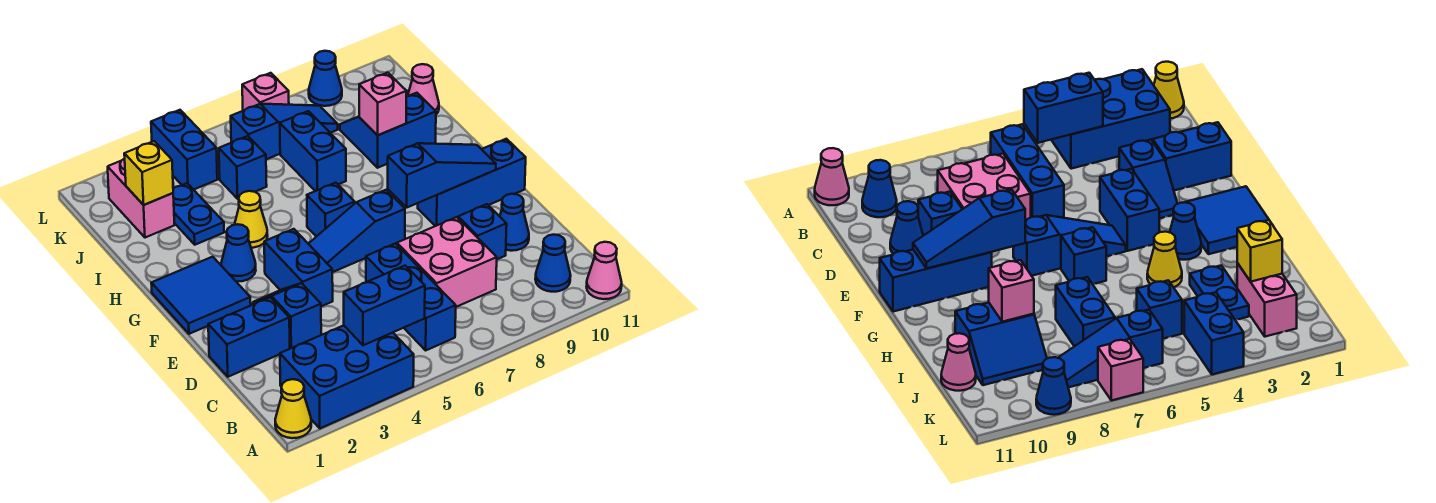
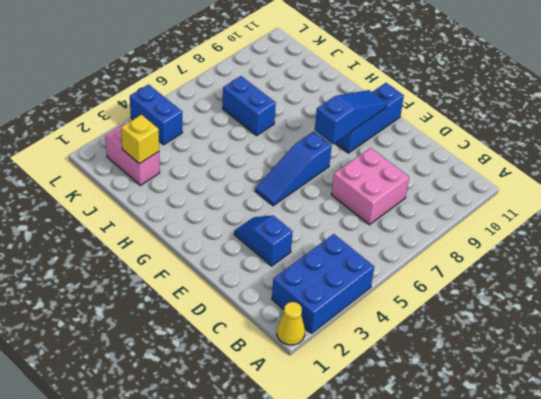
none -> pink 1x1 cone [586,242,622,299]
none -> blue 1x3 brick [366,243,456,350]
none -> blue 1x1 cone [535,235,571,292]
none -> blue 1x2 brick [208,297,290,377]

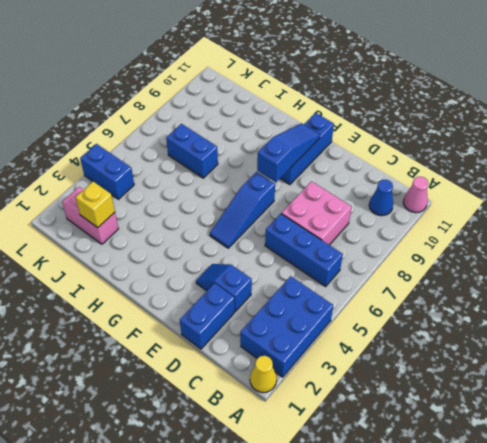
none -> blue 1x1 brick [458,204,507,259]
none -> blue 1x1 cone [500,194,529,251]
none -> blue 1x2 brick [264,229,333,306]
none -> blue 2x2 tile [151,257,251,334]

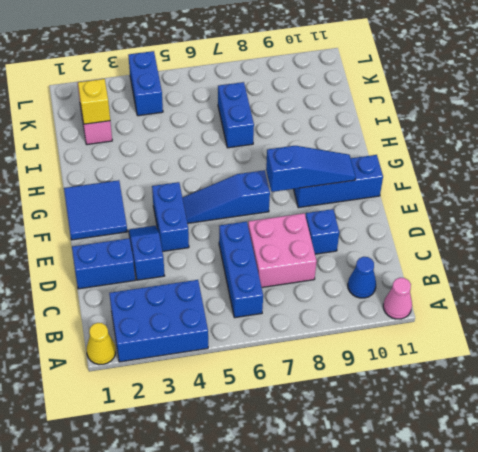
none -> blue 1x1 cone [500,194,529,251]
none -> blue 1x1 cone [221,224,256,282]
none -> blue 1x1 brick [307,183,355,237]
none -> yellow 1x1 cone [234,191,268,248]

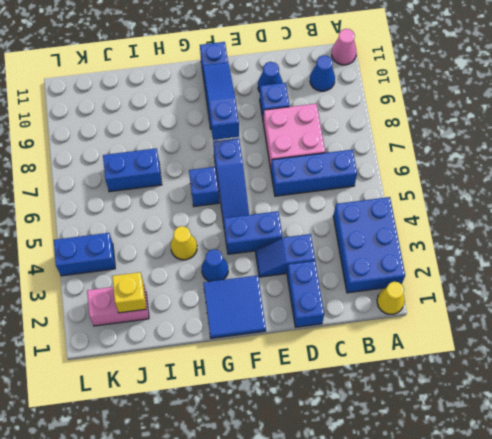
none -> blue 1x2 plate [173,183,224,245]
none -> blue 2x2 slope [340,93,436,168]
none -> blue 1x1 brick [219,136,267,199]
none -> pink 1x1 cone [408,64,439,114]

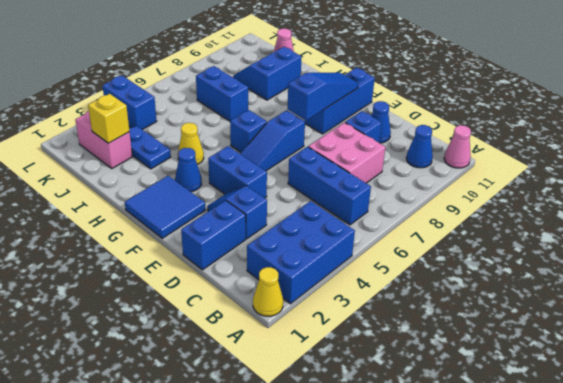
none -> blue 1x1 brick [219,136,267,199]
none -> blue 1x3 slope [231,104,338,159]
none -> pink 1x1 brick [242,73,289,111]
none -> blue 1x1 cone [309,51,342,106]

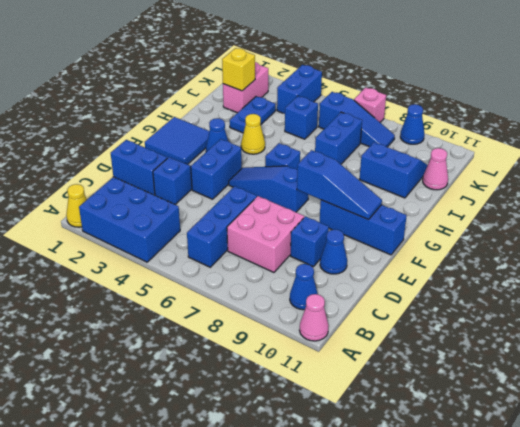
none -> blue 1x2 brick [344,266,425,345]
none -> pink 1x1 brick [359,73,407,135]

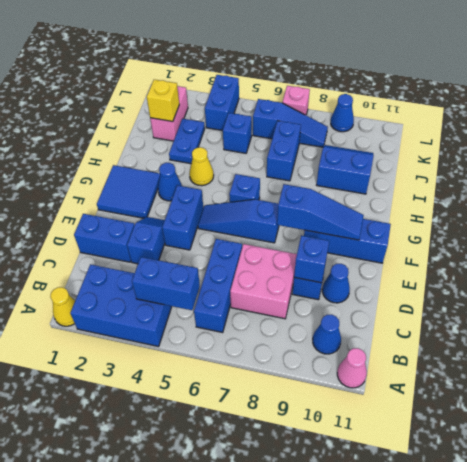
blue 1x1 brick [294,235,329,283] -> none
none -> pink 1x1 cone [408,64,439,114]
none -> pink 1x1 brick [359,73,407,135]

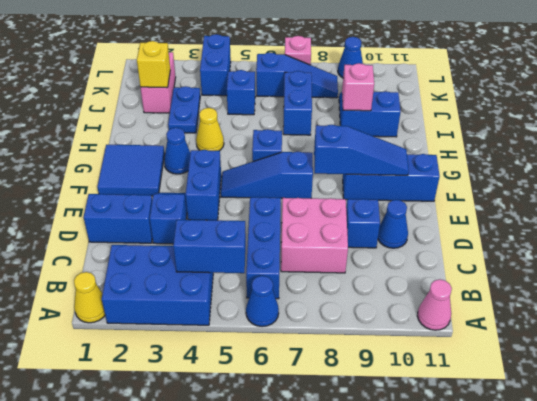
blue 1x1 cone [246,276,279,326] -> blue 1x1 cone moved to [535,235,571,292]
none -> pink 1x1 cone [408,64,439,114]

